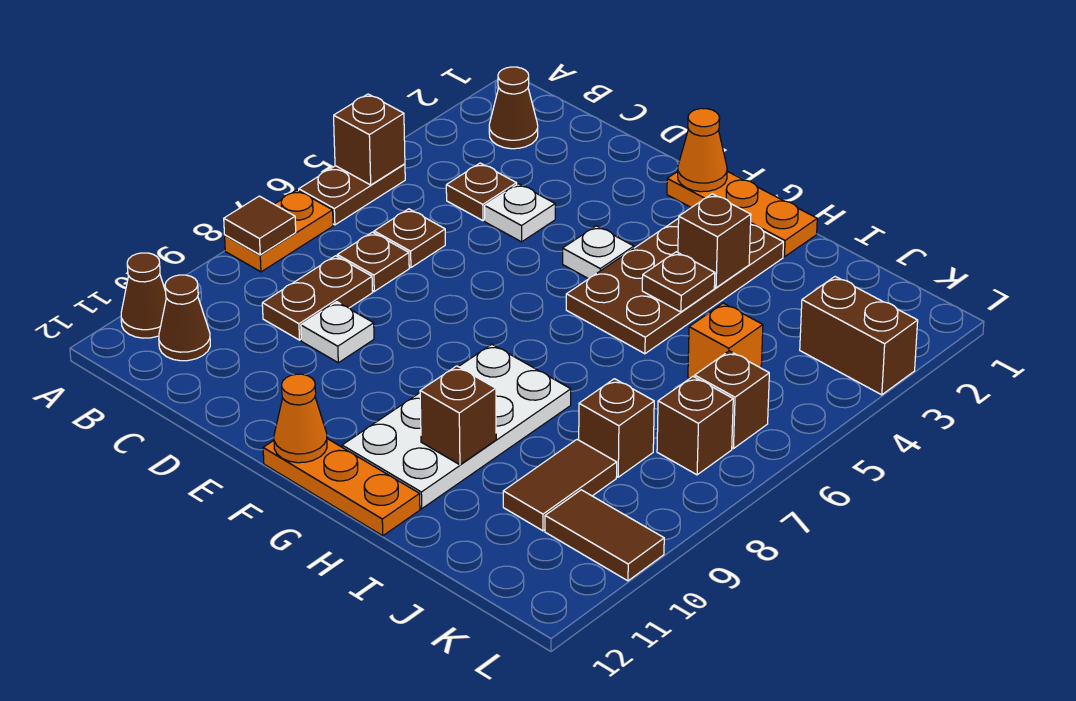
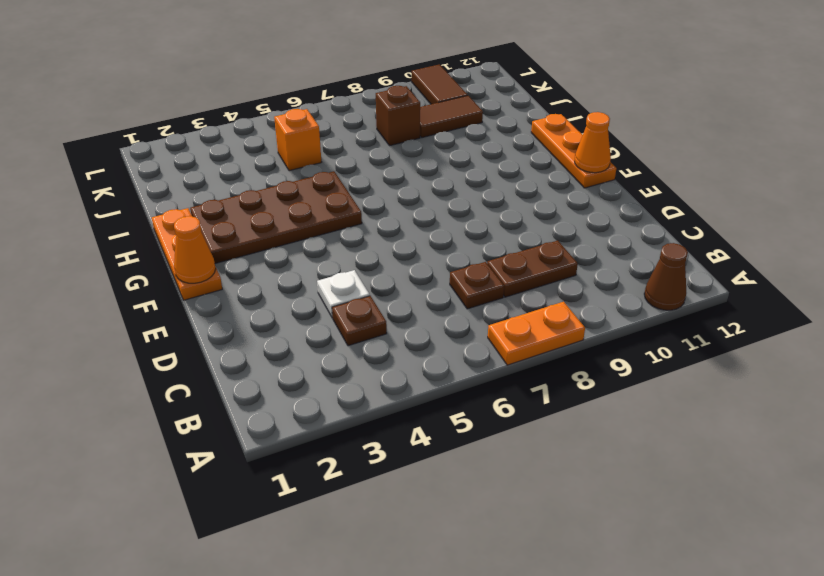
none -> brown 1x2 plate [299,164,405,225]
none -> brown 1x1 cone [489,67,538,149]
none -> brown 1x1 cone [159,275,210,361]
none -> brown 1x1 plate [374,209,445,267]

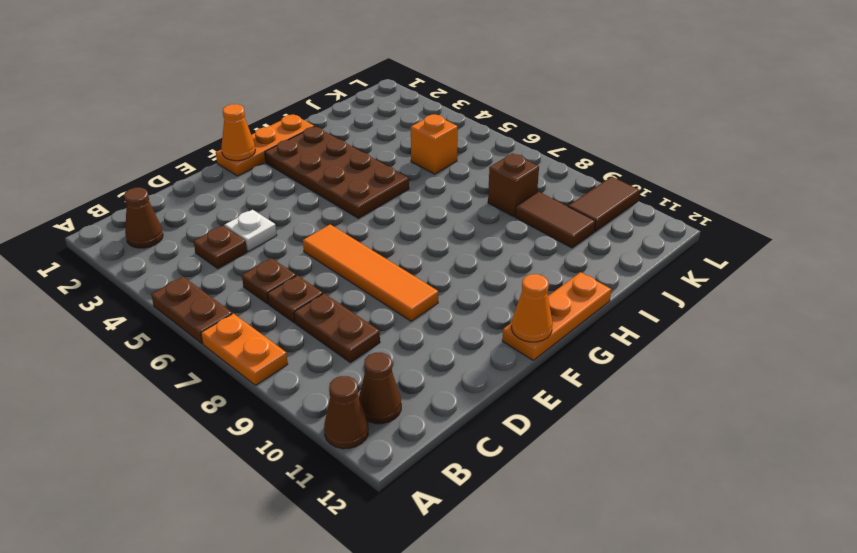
orange 1x4 tile [303,225,438,321] -> none
none -> white 1x1 plate [301,302,374,363]
none -> white 1x1 plate [563,226,634,279]
none -> white 2x4 plate [342,344,571,509]
none -> brown 1x2 brick [800,277,918,395]

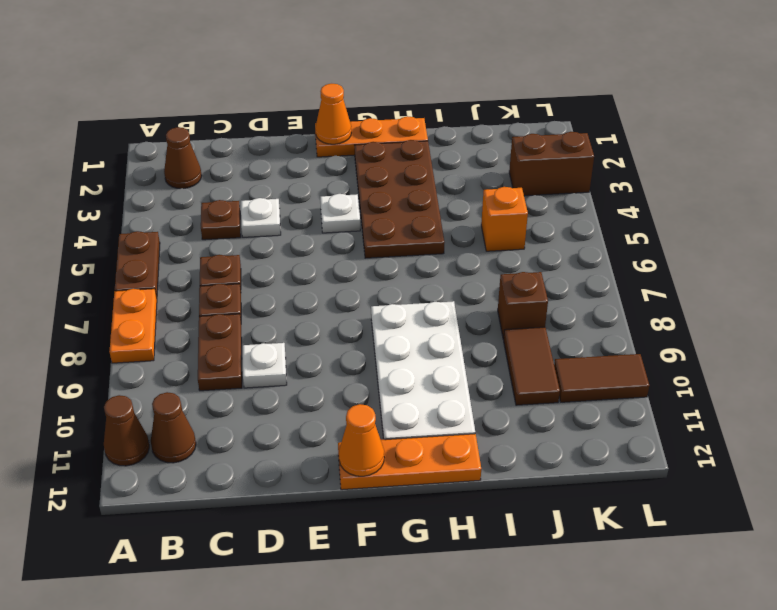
none -> brown 1x1 brick [695,351,769,449]
none -> brown 1x1 brick [657,377,733,475]
none -> brown 1x1 brick [334,94,405,185]
none -> brown 1x1 tile [224,196,296,255]

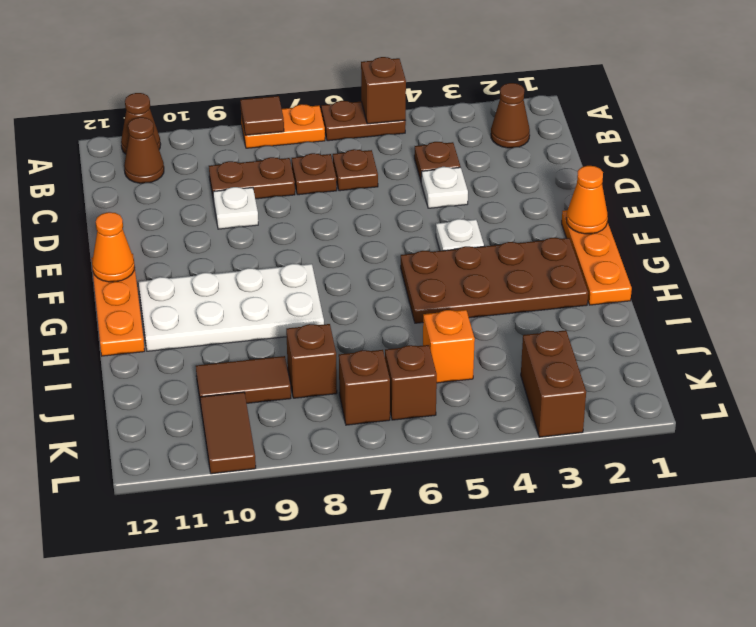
none -> brown 1x1 brick [678,194,751,288]
none -> brown 1x1 plate [642,252,715,312]
none -> brown 1x1 brick [420,366,496,465]

